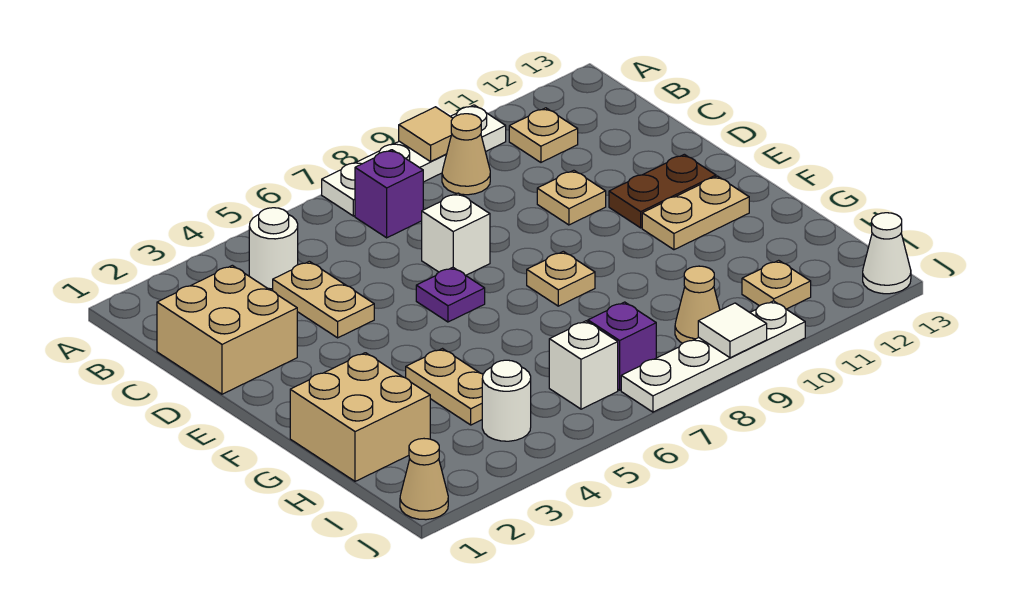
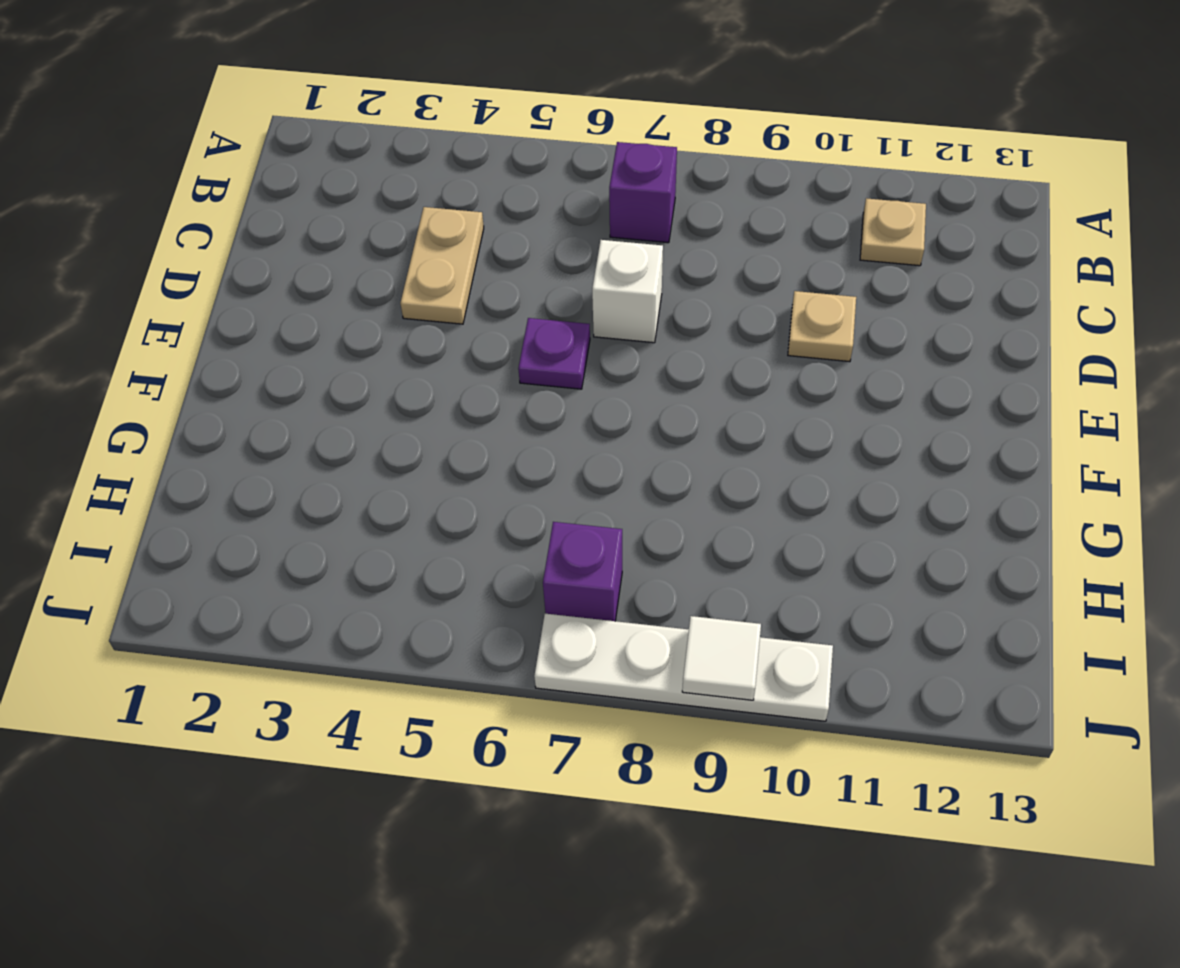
none -> white 1x4 plate [322,105,506,216]
none -> white 1x1 round brick [249,208,298,289]
none -> tan 1x1 cone [442,114,490,195]

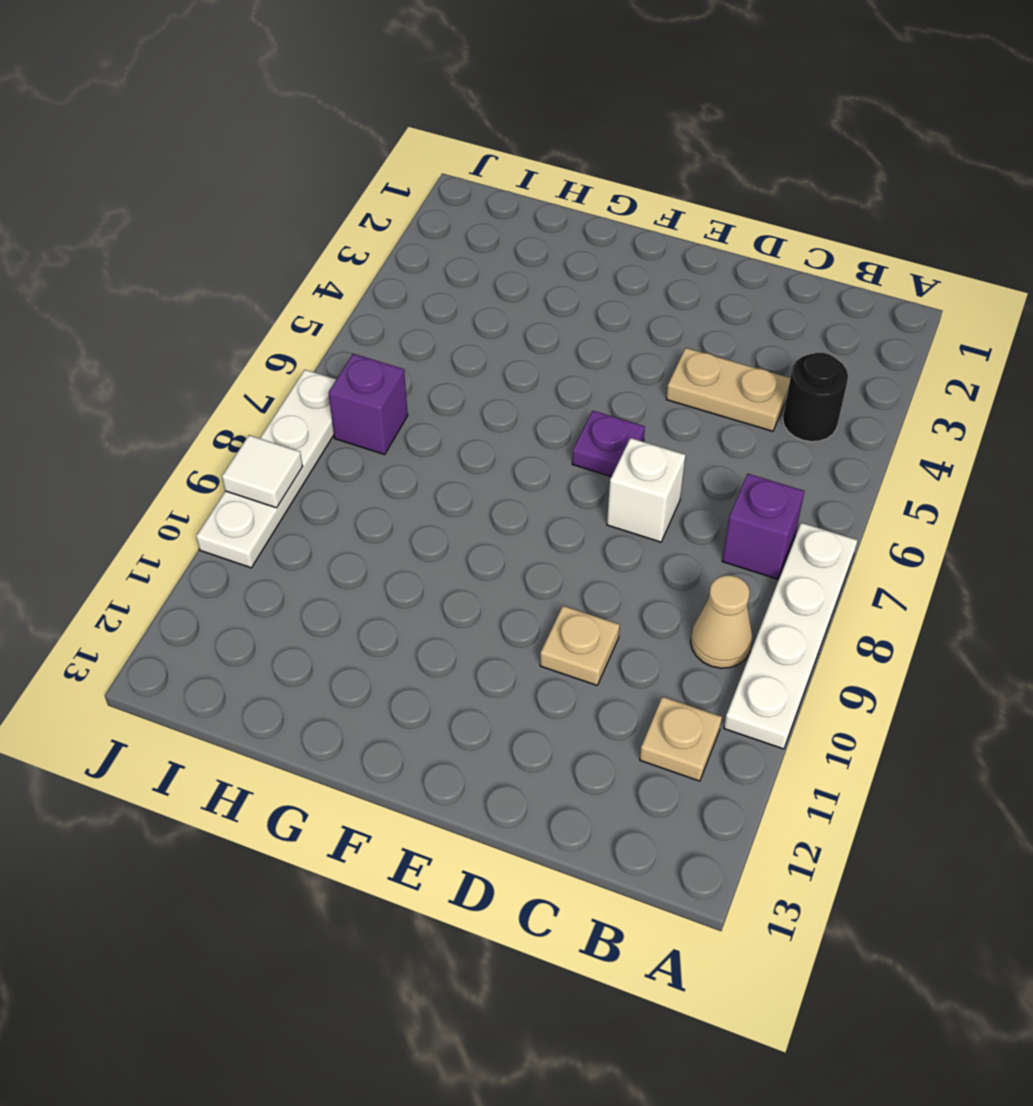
black 1x1 round brick [783,353,848,442] -> white 1x1 round brick [249,208,298,289]
none -> tan 2x2 brick [157,265,297,394]
none -> brown 1x2 plate [609,154,716,228]
none -> tan 1x1 plate [527,251,595,306]

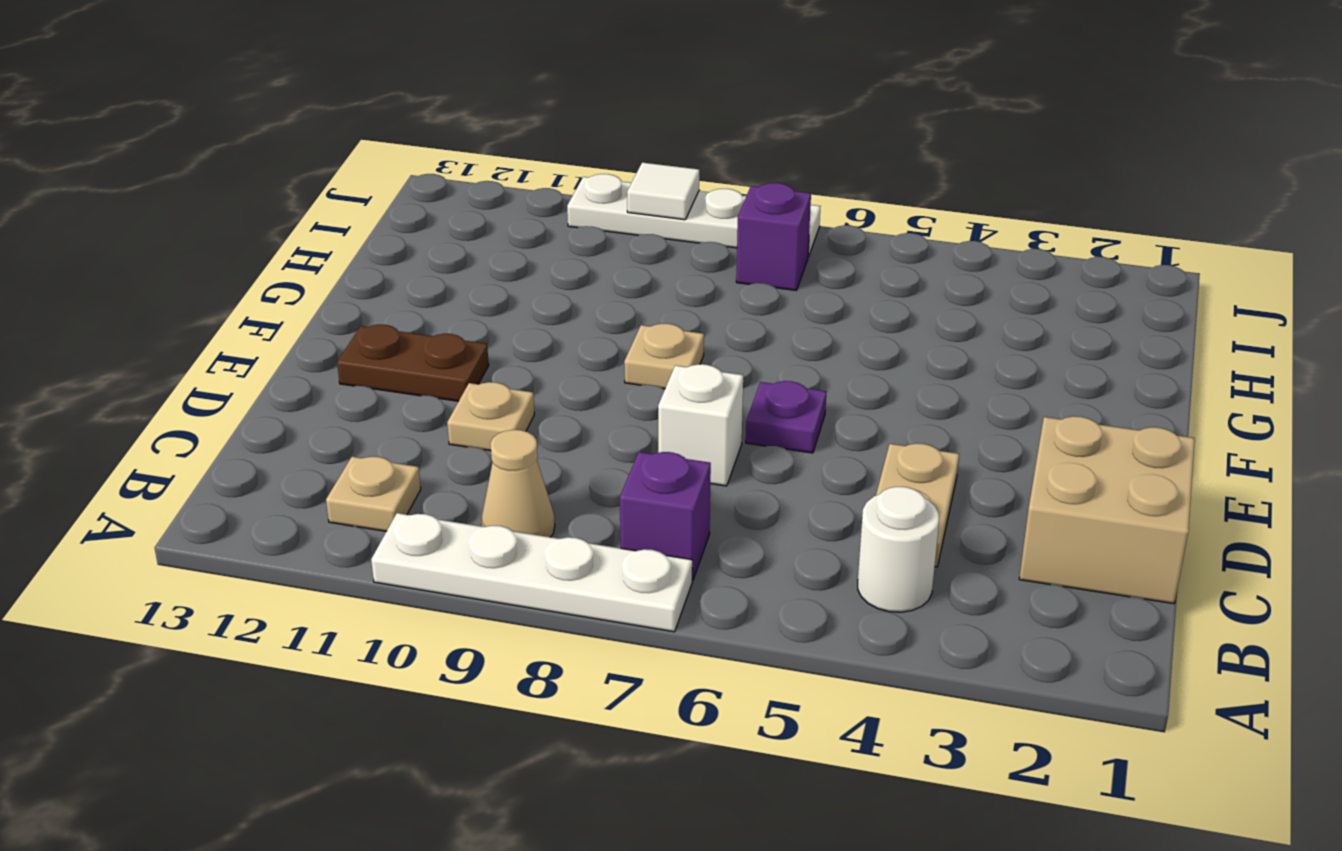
none -> tan 1x2 plate [642,176,749,250]
none -> tan 2x2 brick [290,353,430,481]
none -> tan 1x2 plate [406,349,483,425]

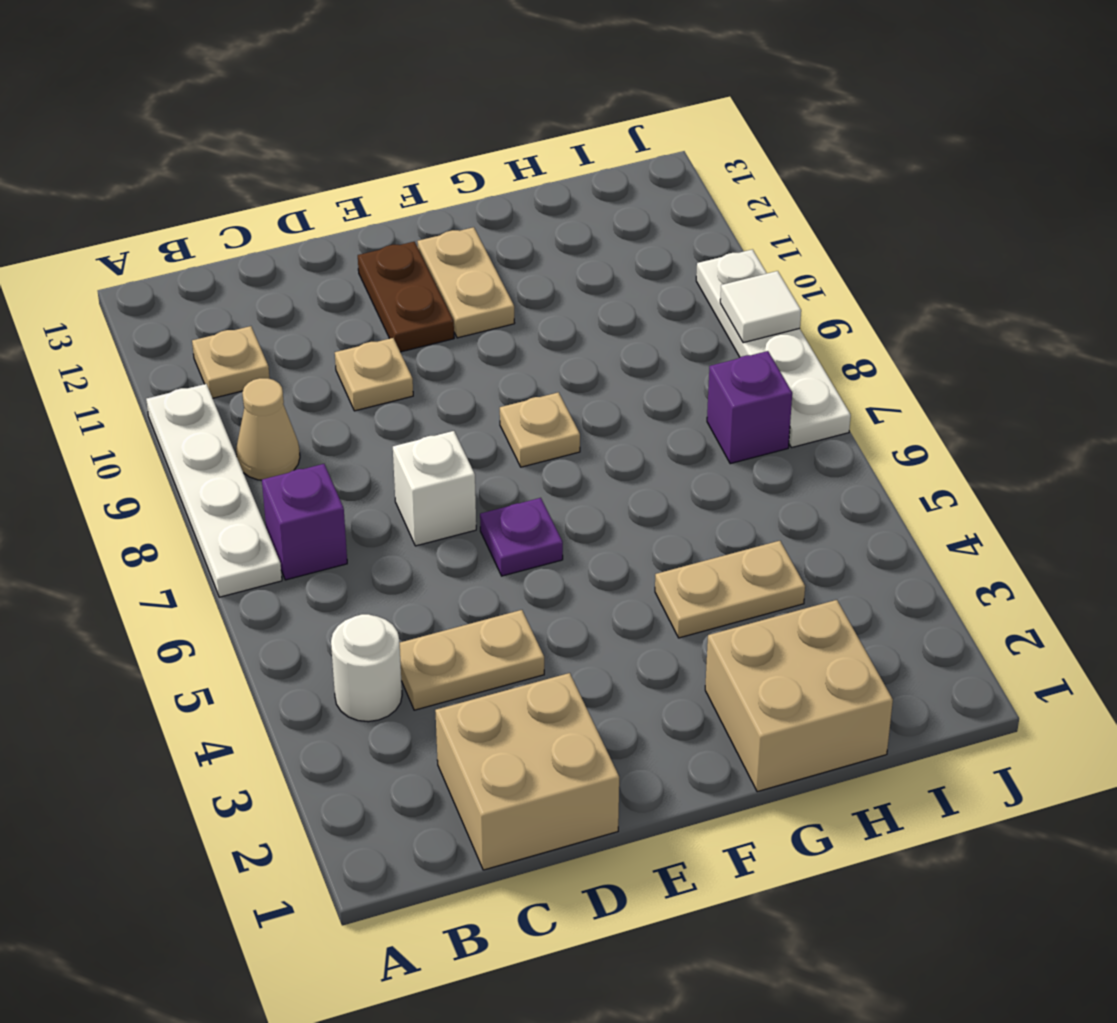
none -> white 1x1 round brick [482,360,531,441]
none -> white 1x1 brick [549,321,618,409]
none -> tan 1x1 cone [675,266,720,343]

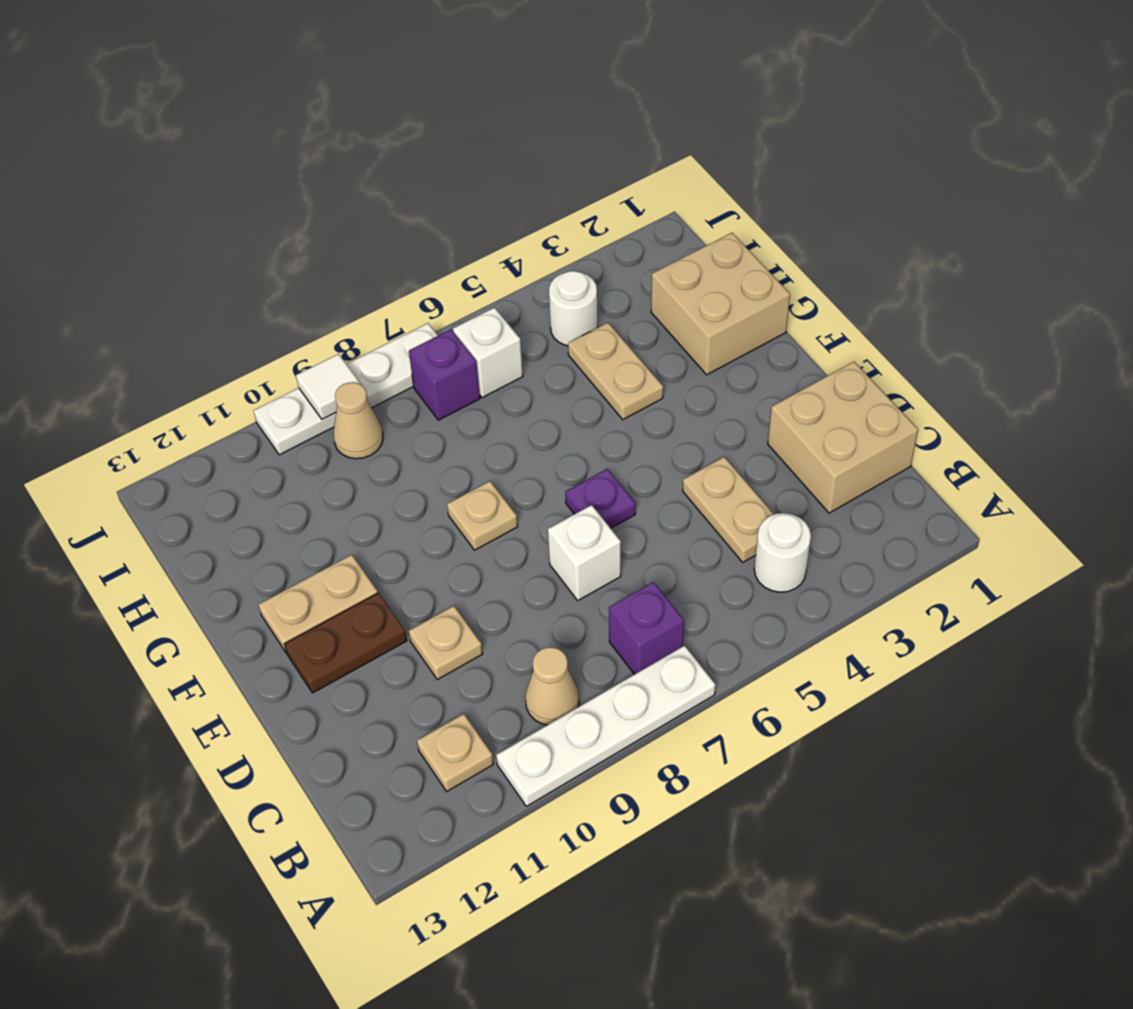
none -> tan 1x1 plate [742,260,811,309]
none -> tan 1x1 cone [400,439,448,520]
none -> white 1x1 cone [863,213,911,294]

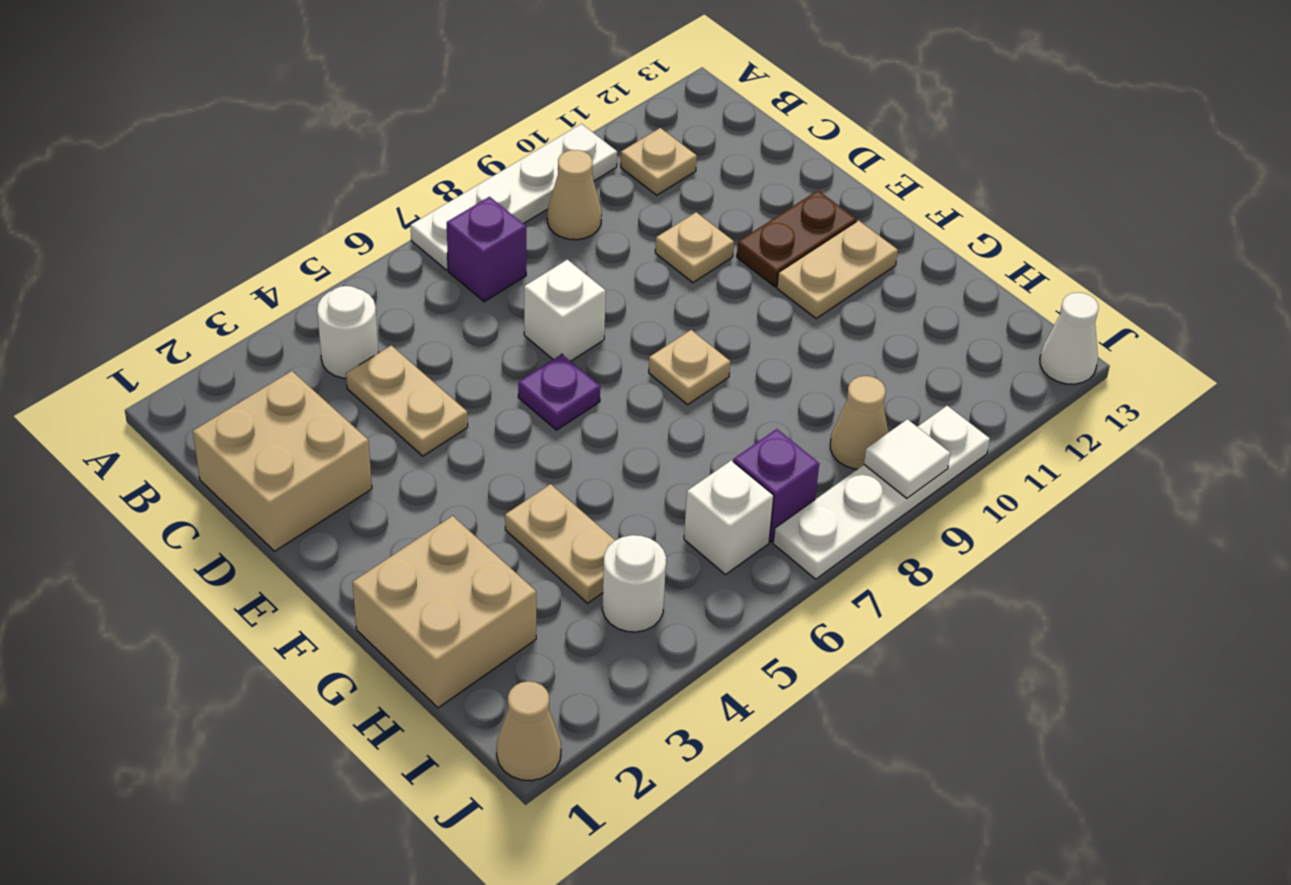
none -> tan 1x1 plate [742,260,811,309]
none -> tan 1x1 tile [399,107,453,162]

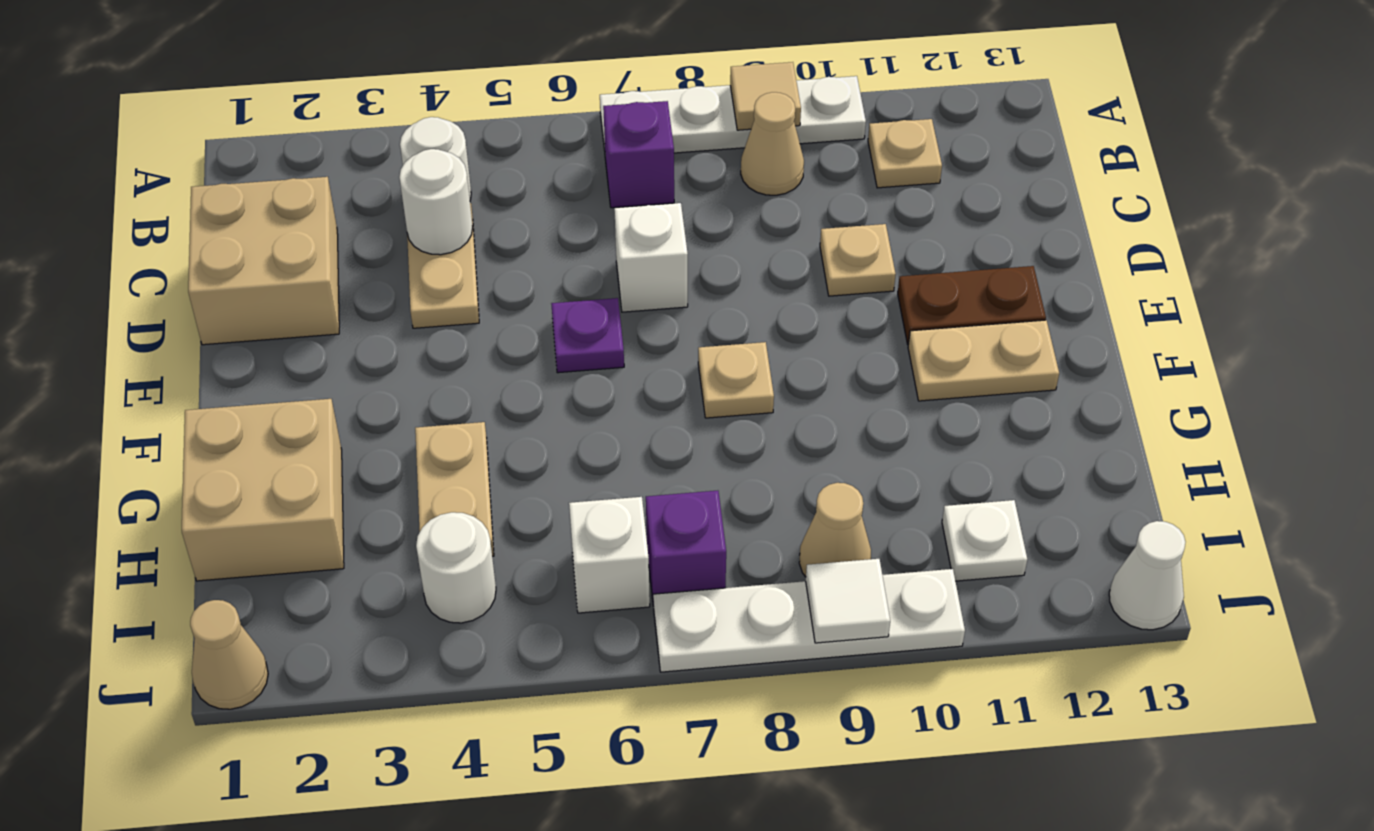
white 1x1 round brick [399,149,473,255] -> none
white 1x1 plate [942,500,1027,581] -> tan 1x1 plate [742,260,811,309]

